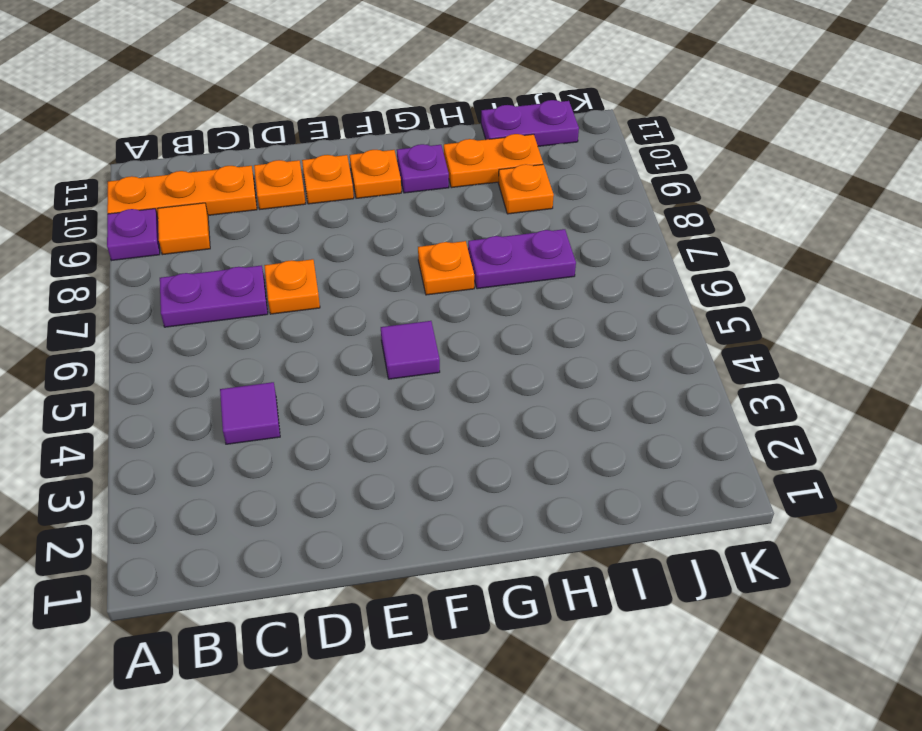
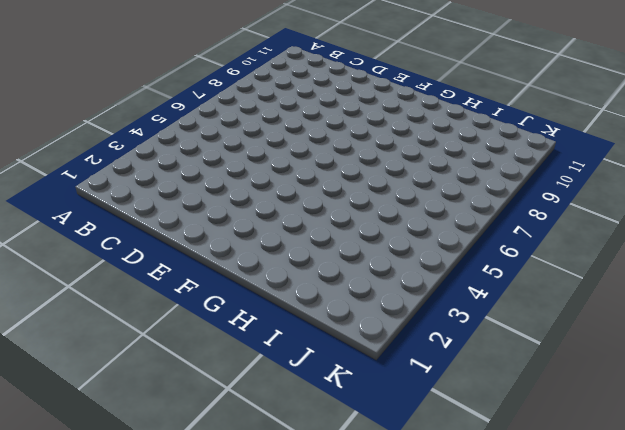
none -> purple 1x1 plate [107,209,160,261]
none -> orange 1x3 plate [107,166,257,217]
none -> purple 1x2 plate [160,265,268,327]

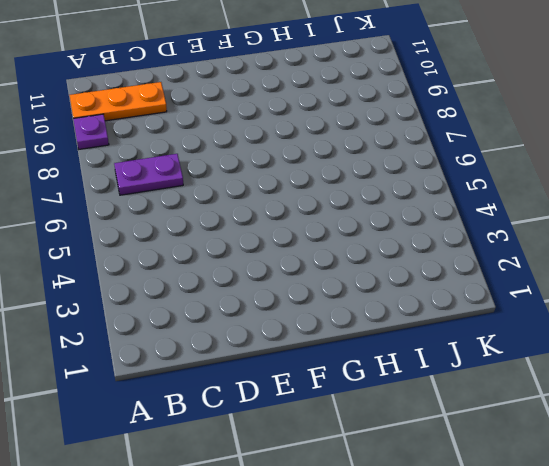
none -> orange 1x1 tile [158,203,210,255]
none -> purple 1x1 tile [220,382,280,444]
none -> orange 1x1 plate [264,259,320,314]

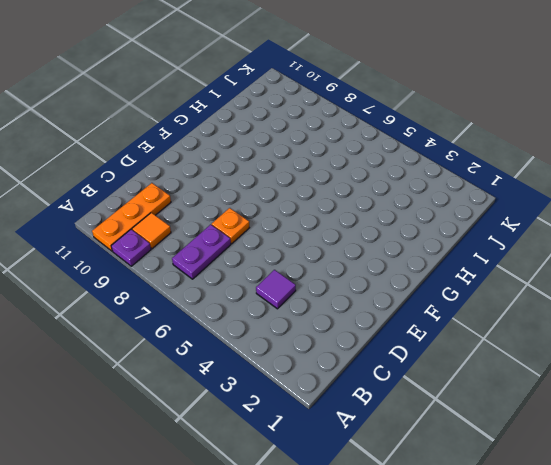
none -> orange 1x1 plate [254,160,306,209]
none -> orange 1x1 plate [302,155,354,204]
none -> purple 1x1 tile [381,321,440,379]

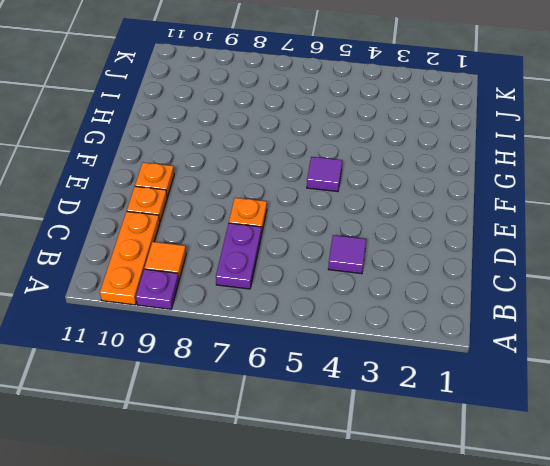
none -> orange 1x1 plate [350,150,401,198]
none -> orange 1x1 plate [418,241,474,295]
none -> purple 1x1 plate [397,144,449,193]

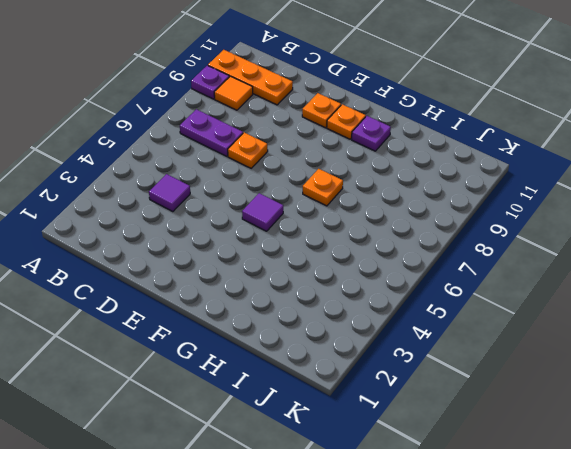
none -> orange 1x1 plate [254,160,306,209]
none -> purple 1x2 plate [468,229,576,289]
none -> orange 1x2 plate [444,134,543,188]

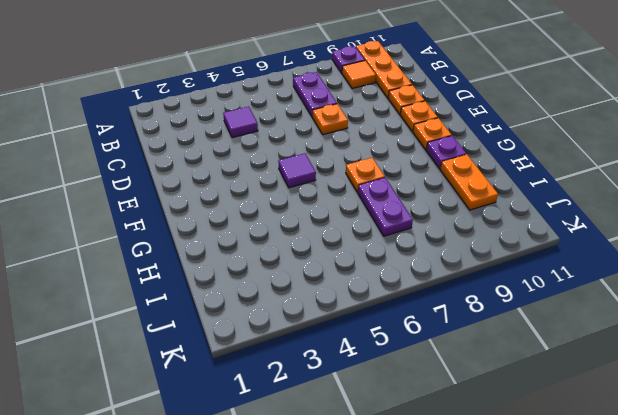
none -> orange 1x1 plate [498,164,554,214]
none -> purple 1x2 plate [481,100,579,146]

